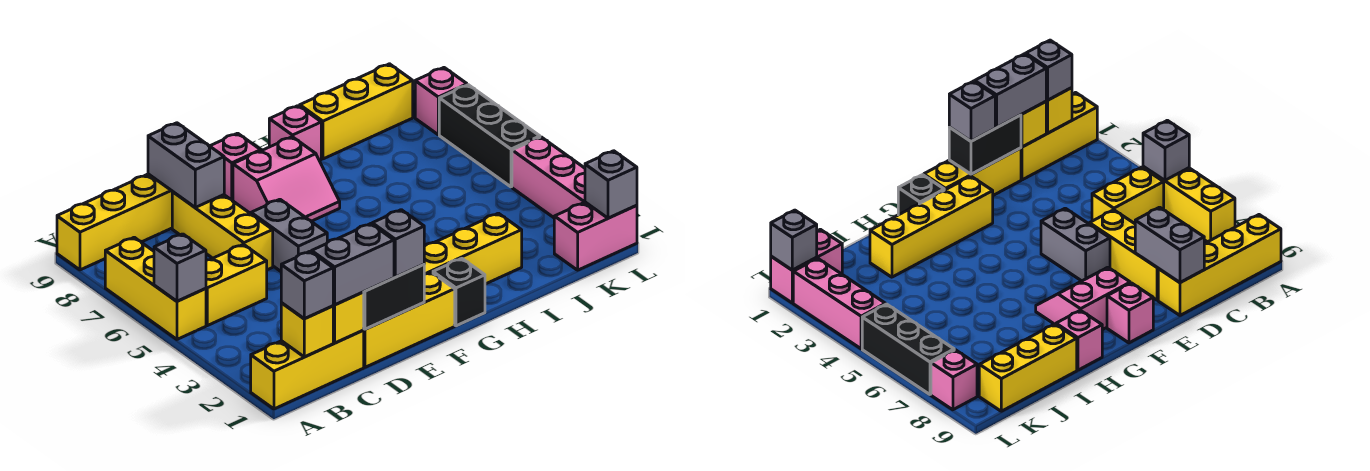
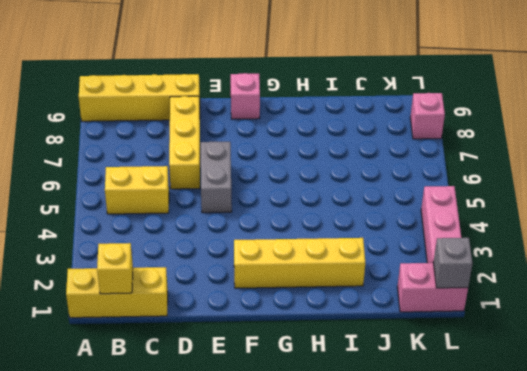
none -> yellow 1x3 brick [105,237,206,339]
none -> yellow 1x3 brick [363,272,455,367]
none -> pink 2x2 slope [233,137,340,221]

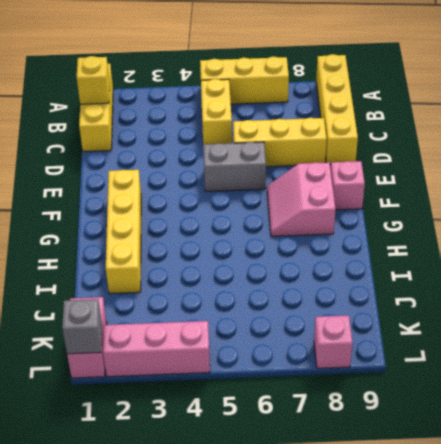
none -> yellow 1x3 brick [363,272,455,367]
none -> black 1x1 brick [433,259,485,326]
none -> pink 1x1 brick [269,106,321,161]

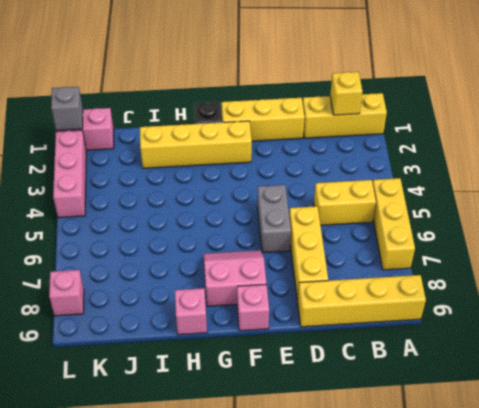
none -> yellow 1x3 brick [300,64,413,159]
none -> black 1x3 brick [439,85,540,187]
none -> grey 1x1 brick [154,234,206,301]

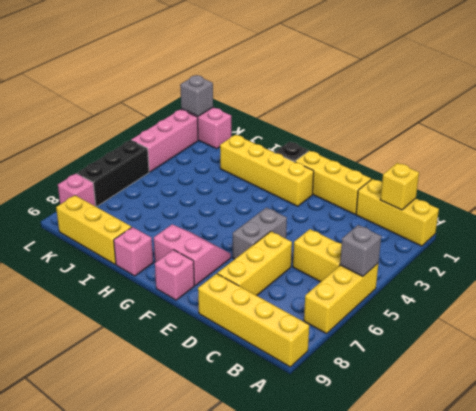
none -> yellow 1x1 brick [333,292,364,343]
none -> black 1x2 brick [364,265,424,329]
none -> grey 1x2 brick [148,123,224,207]

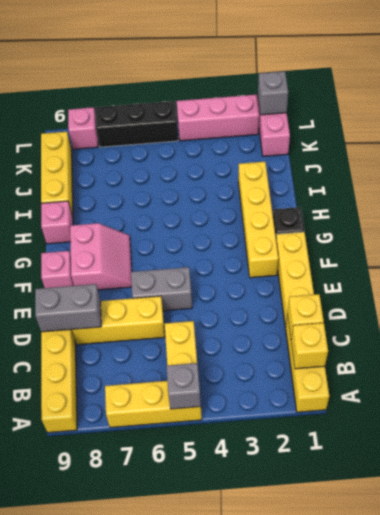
none -> black 1x2 brick [364,265,424,329]
none -> grey 1x1 brick [281,251,333,319]
none -> grey 1x2 brick [312,224,394,305]

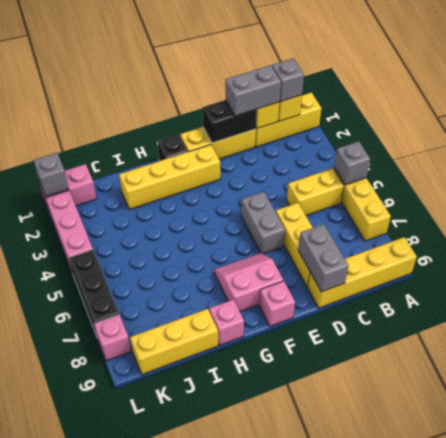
none -> grey 1x1 brick [372,210,424,277]

